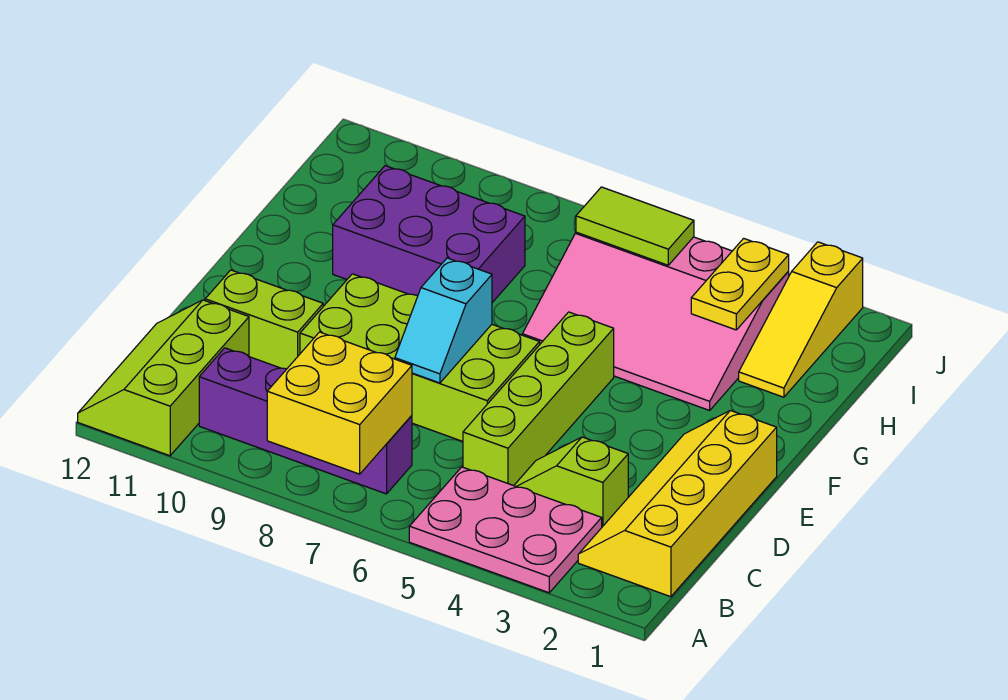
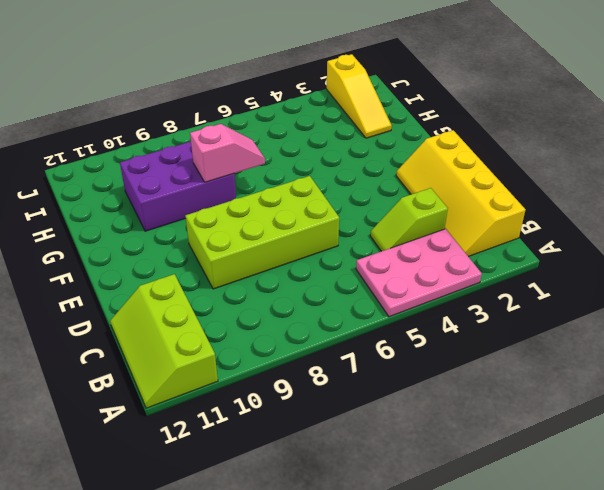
pink 1x2 slope [190,124,265,182] -> none
none -> purple 1x4 brick [199,348,412,494]
none -> lime 1x4 brick [463,312,614,486]
none -> lime 1x2 brick [205,270,323,369]

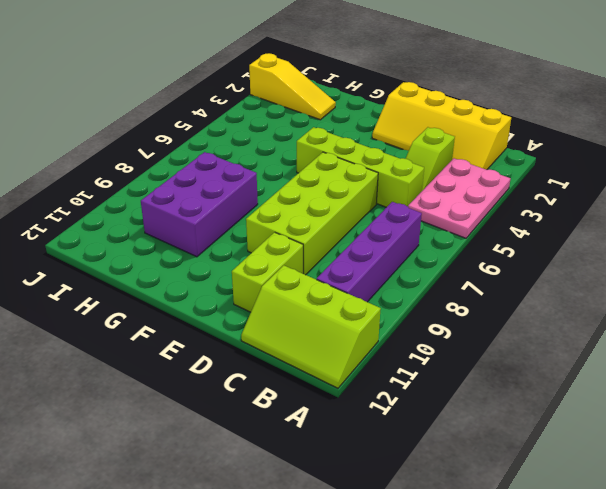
none -> pink 3x4 slope [522,232,789,410]
none -> yellow 2x2 brick [267,332,412,474]
none -> cyan 1x2 slope [395,258,492,383]

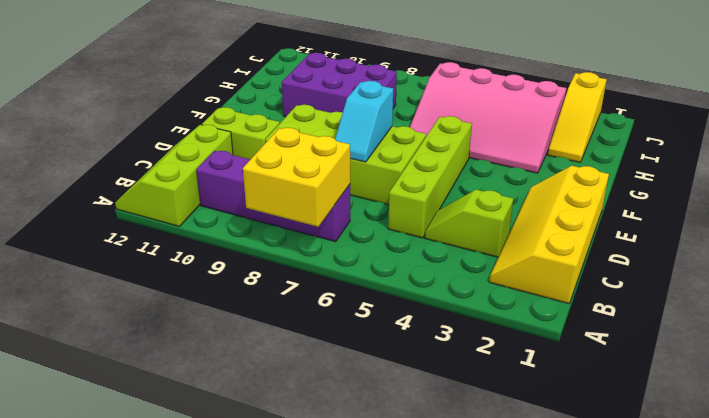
none -> pink 2x3 plate [409,467,602,593]
none -> yellow 1x2 plate [691,238,789,330]
none -> lime 1x2 tile [576,187,694,265]

